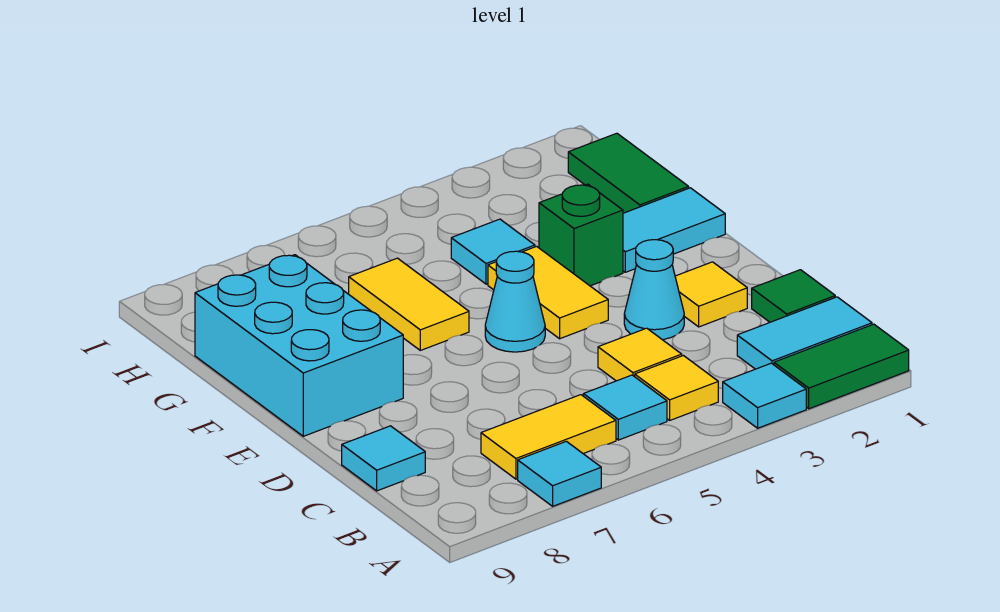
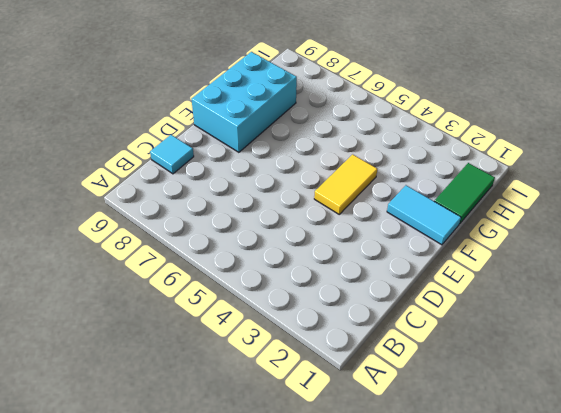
none -> green 1x2 tile [774,324,909,409]
none -> cyan 1x1 tile [723,363,806,428]
none -> cyan 1x1 tile [518,441,601,506]

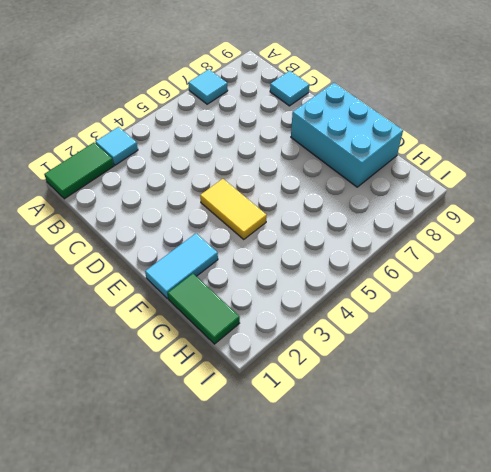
none -> cyan 1x2 tile [737,297,872,369]
none -> yellow 1x1 tile [635,356,718,420]
none -> cyan 1x1 tile [583,375,667,440]

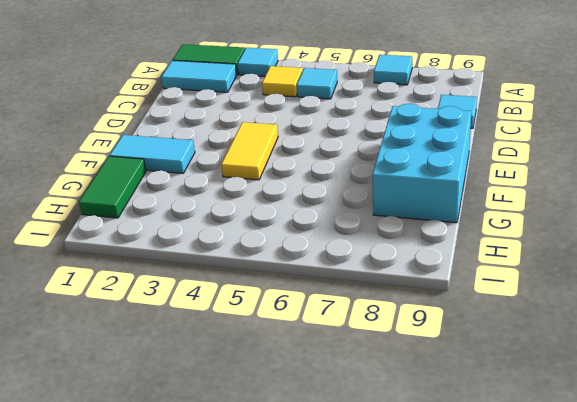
none -> yellow 1x2 tile [481,395,616,479]
none -> green 1x1 tile [752,270,835,322]
none -> yellow 1x1 tile [598,328,682,381]

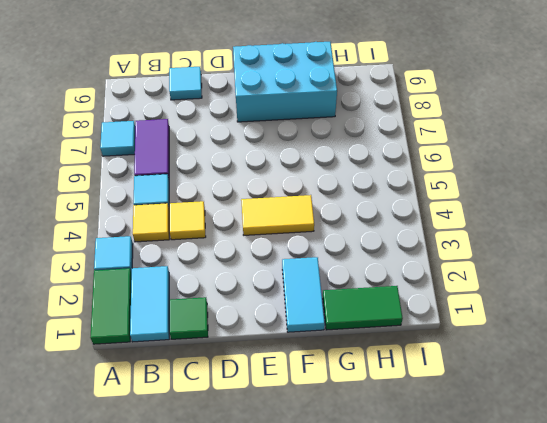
purple 1x2 tile [134,119,169,177] -> yellow 1x2 tile [481,395,616,479]
none -> yellow 1x1 tile [675,262,747,327]
none -> cyan 1x1 cone [624,240,684,340]
none -> cyan 1x1 cone [485,251,545,352]

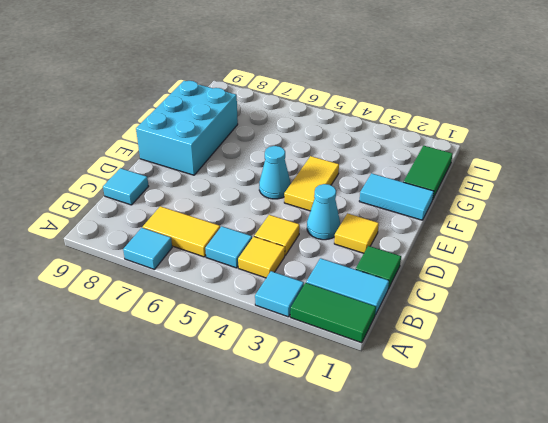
none -> green 1x1 brick [539,184,623,286]
none -> yellow 1x2 tile [349,258,469,350]
none -> cyan 1x1 tile [451,219,535,284]

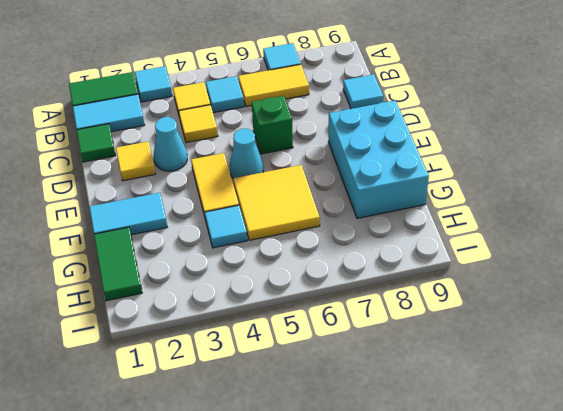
green 1x1 brick [252,96,293,154] -> green 1x1 brick moved to [539,184,623,286]
yellow 2x2 tile [233,165,320,240] -> yellow 1x2 tile [349,258,469,350]

